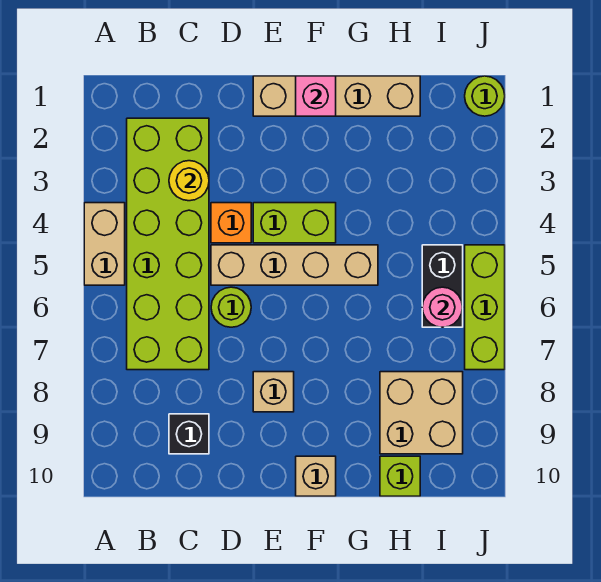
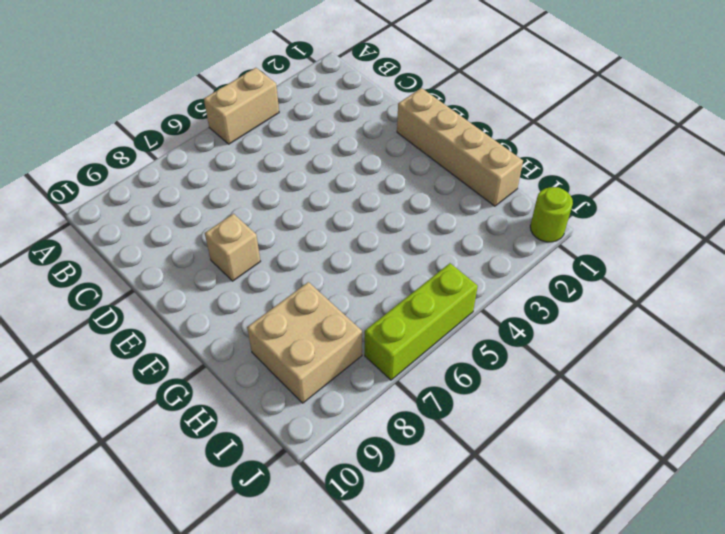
none -> lime 2x6 brick [127,118,209,370]
none -> black 1x1 brick [169,414,209,454]
none -> orange 1x1 brick [211,203,251,243]

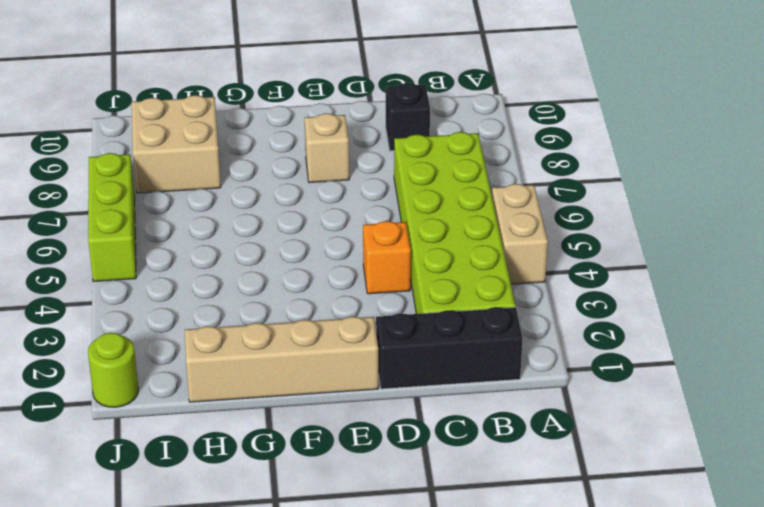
black 1x3 brick [376,307,523,389] -> none
none -> tan 1x4 brick [211,245,378,285]
none -> lime 1x1 round brick [211,287,251,327]
none -> lime 1x2 brick [253,203,336,243]

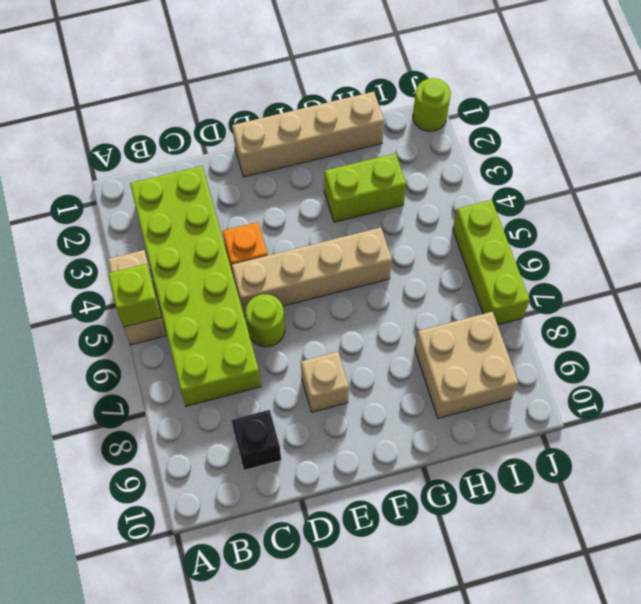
lime 1x1 brick [108,264,161,327] -> lime 1x1 brick moved to [380,456,420,496]
lime 1x2 brick [324,153,406,222] -> lime 1x2 brick moved to [253,203,336,243]
none -> tan 1x1 brick [296,456,336,496]
none -> black 1x2 brick [422,245,463,327]
none -> yellow 1x1 round brick [169,161,209,201]

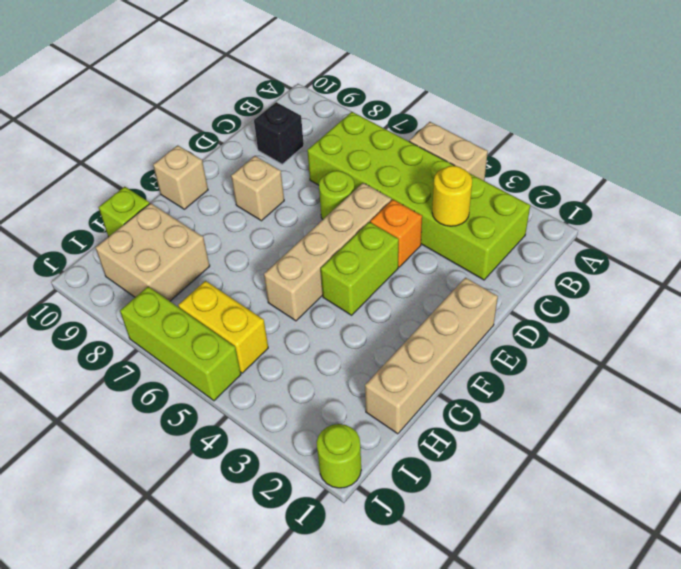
yellow 1x2 brick [178,281,268,373] -> black 1x2 brick [422,245,463,327]
none -> pink 1x1 brick [296,76,336,116]
none -> pink 1x1 round brick [422,287,463,327]

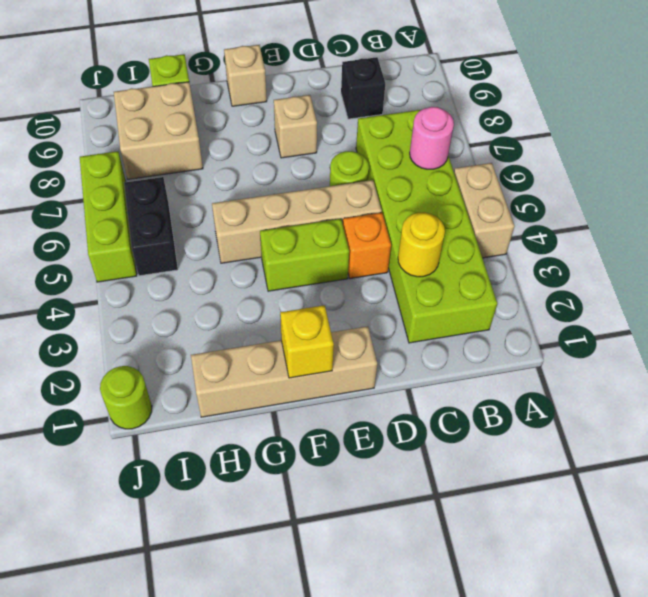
pink 1x1 round brick [410,107,454,169] -> pink 1x1 round brick moved to [422,287,463,327]
yellow 1x1 brick [280,305,334,378] -> pink 1x1 brick [296,76,336,116]

